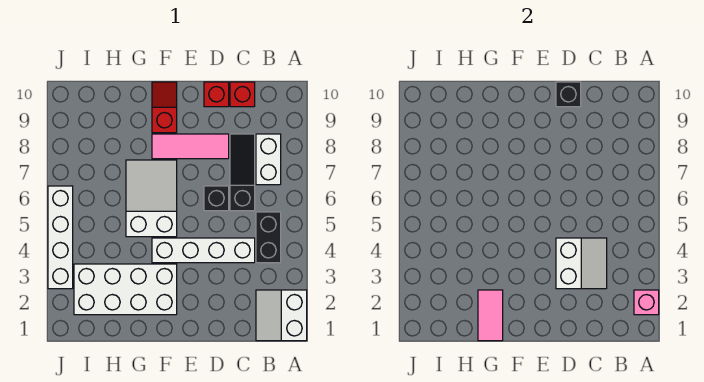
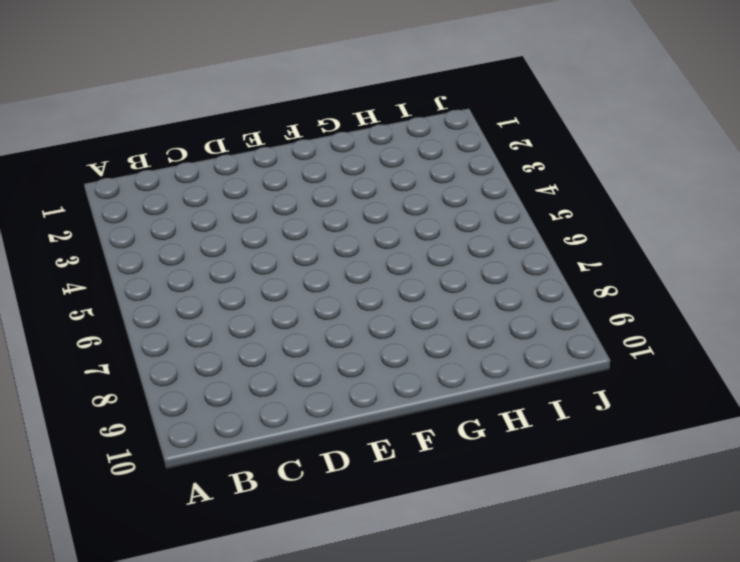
none -> white 2x2 slope [256,290,307,341]
none -> black 1x2 brick [256,212,281,263]
none -> white 1x2 brick [256,134,281,185]

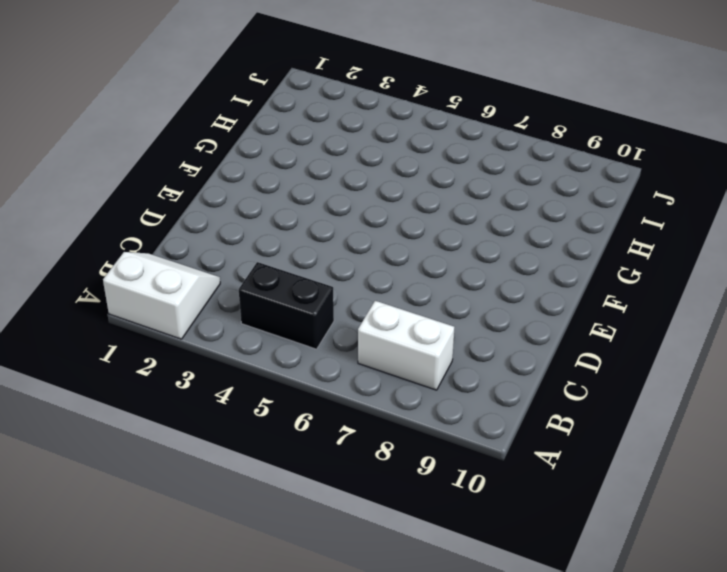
none -> white 1x4 brick [152,238,255,263]
none -> black 1x3 slope [230,134,255,211]
none -> red 1x1 brick [230,82,255,107]

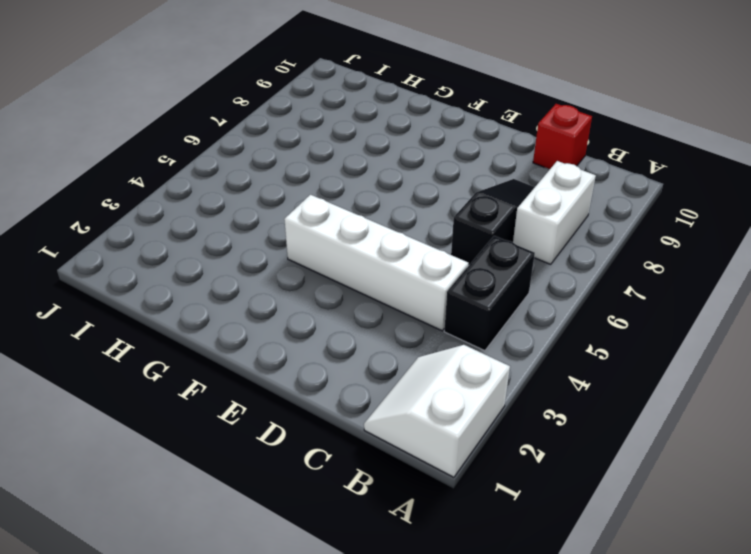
none -> black 1x1 brick [204,186,229,211]
none -> pink 1x3 tile [152,134,229,159]
none -> red 1x1 brick [204,82,229,107]

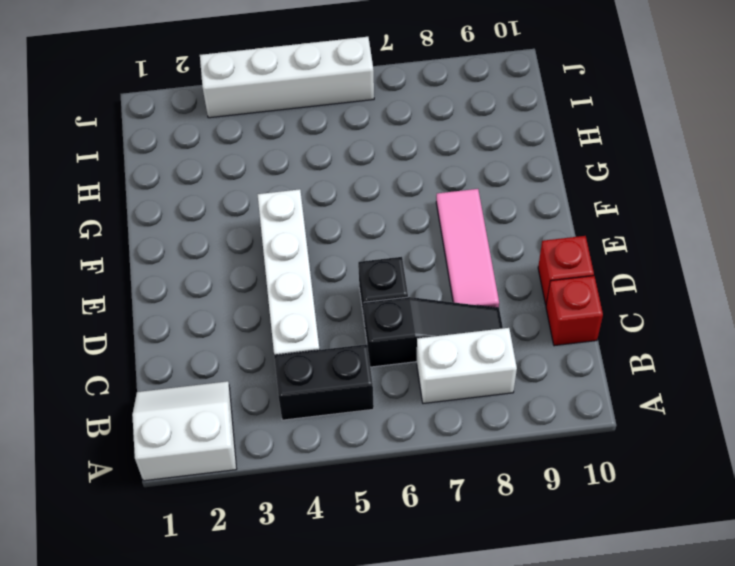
none -> white 2x4 brick [74,264,177,315]
none -> white 2x3 slope [126,160,177,237]
none -> red 1x2 slope [152,82,177,133]

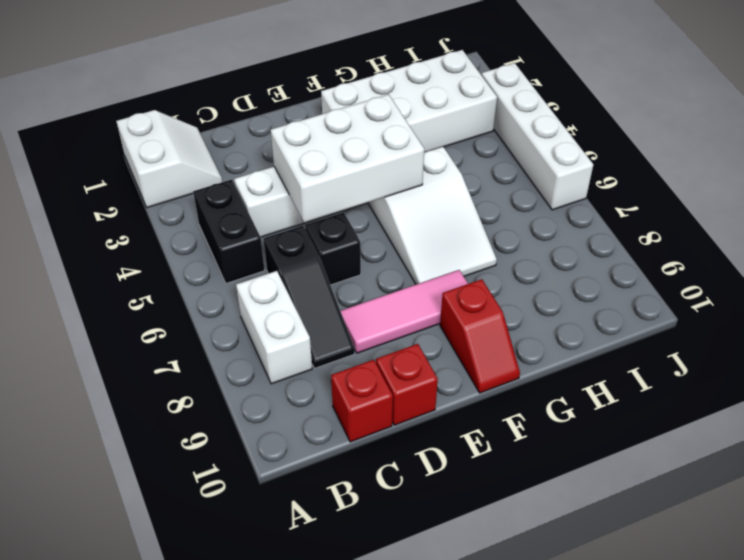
white 2x3 brick [271,94,424,223] -> white 2x2 slope [556,238,607,289]
none -> pink 1x1 brick [634,290,659,315]
none -> black 1x1 brick [556,82,581,107]
none -> pink 1x2 tile [478,290,503,341]

